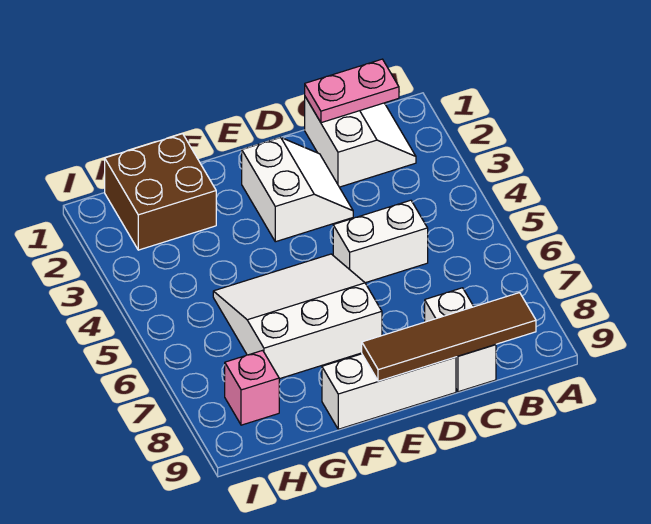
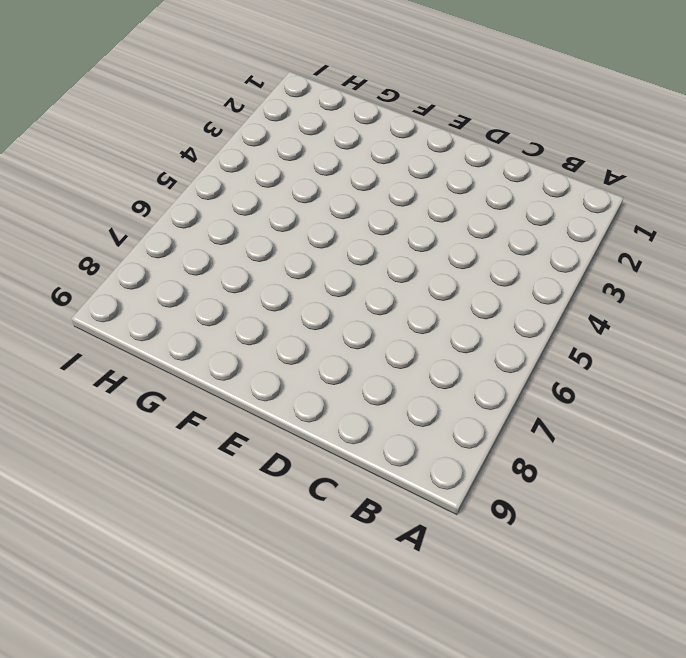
none -> white 2x2 slope [305,97,416,187]
none -> white 1x2 brick [333,200,428,283]

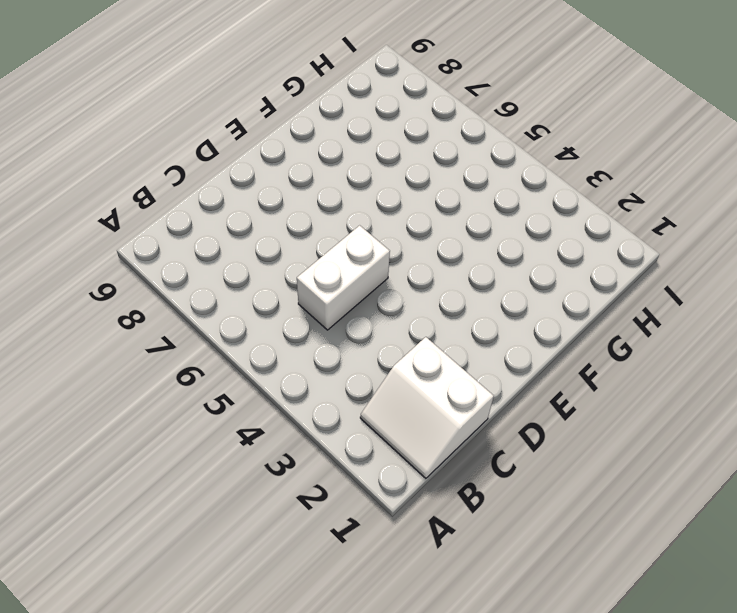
none -> white 1x2 brick [425,288,496,392]
none -> white 2x2 slope [242,137,353,242]

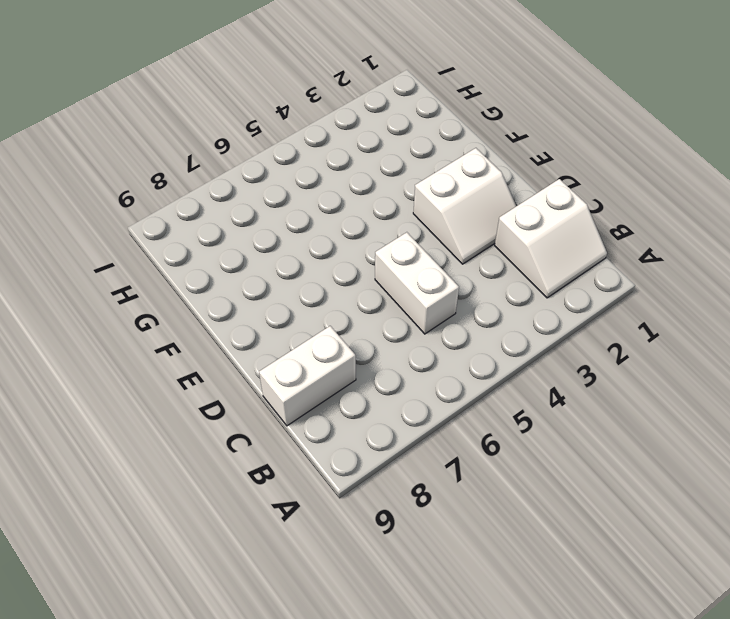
none -> white 1x3 brick [322,354,456,429]
none -> white 3x3 slope [213,254,382,379]

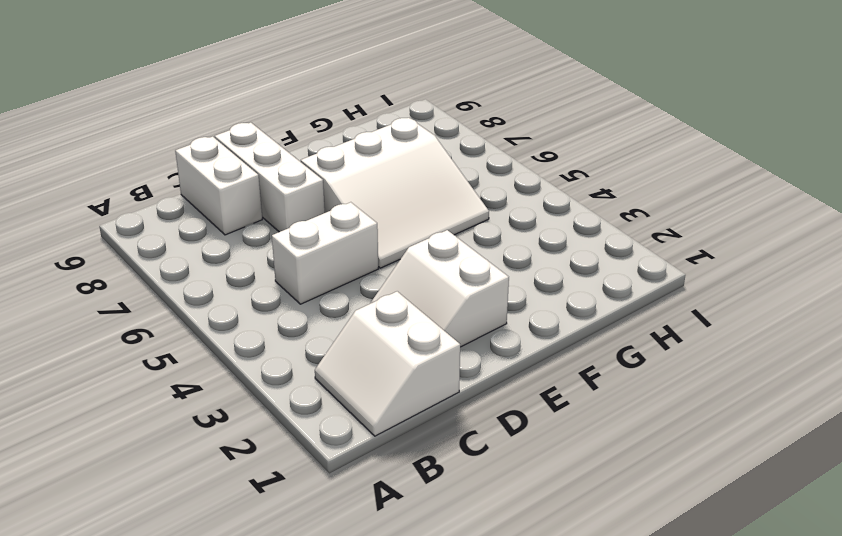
white 1x3 brick [215,122,325,232] -> white 1x3 brick turned to [322,354,456,429]
none -> brown 2x2 brick [105,134,216,250]
none -> pink 1x1 brick [225,350,279,425]

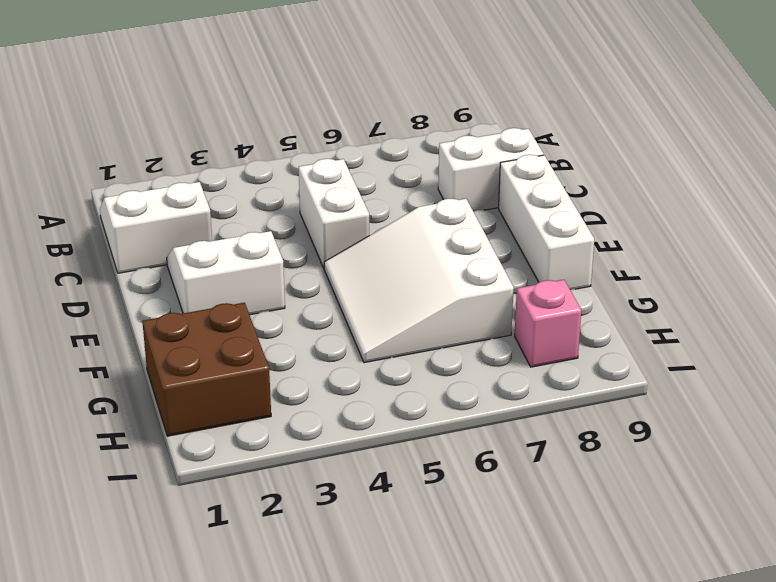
none -> pink 1x2 plate [305,59,399,123]
none -> brown 1x4 tile [362,293,536,381]

